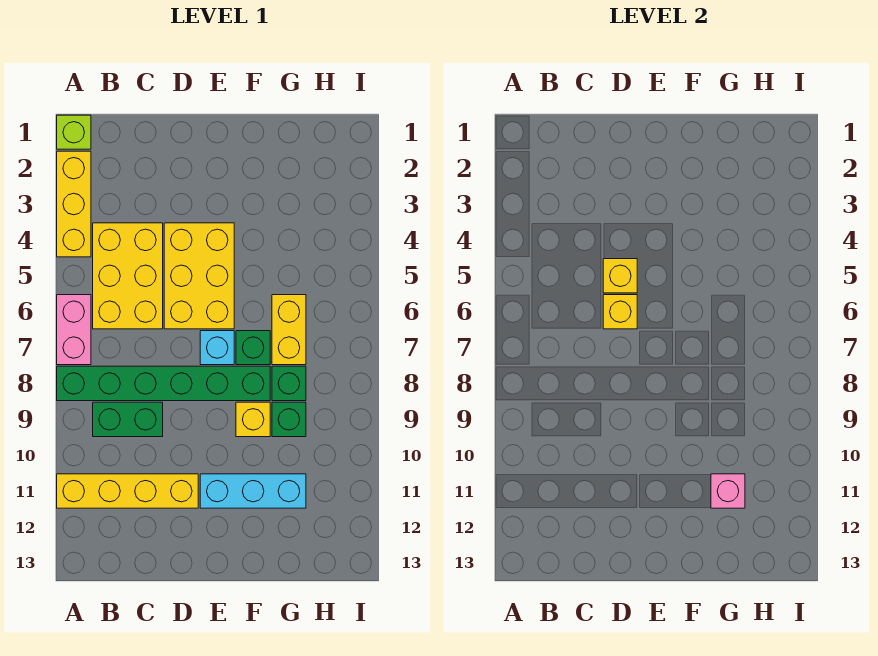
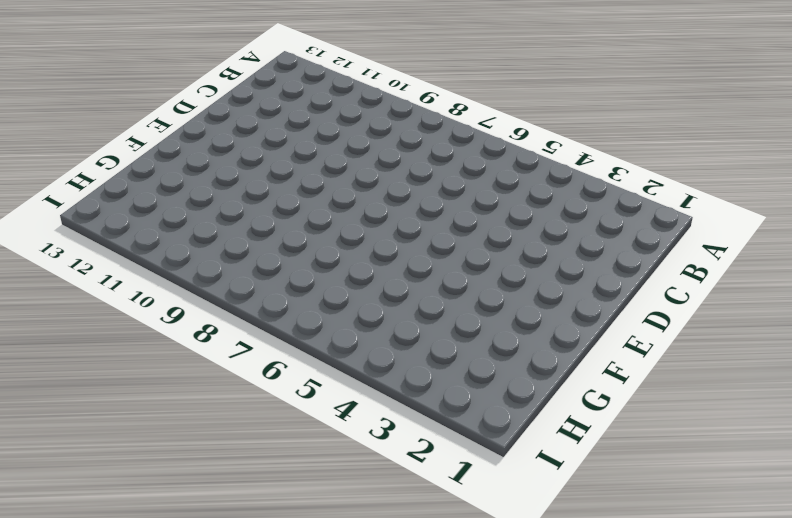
none -> lime 1x1 brick [57,115,91,149]
none -> yellow 1x3 brick [57,151,91,257]
none -> pink 1x2 brick [57,295,91,365]

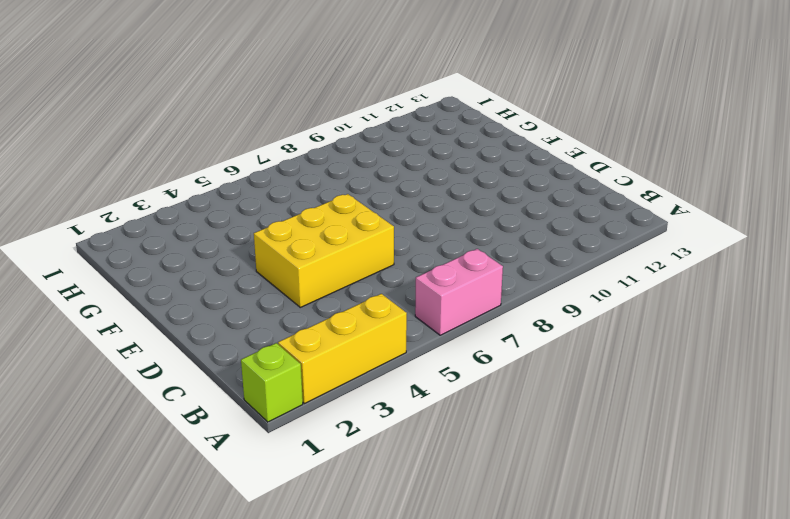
none -> green 1x6 brick [57,366,270,401]
none -> yellow 1x4 brick [57,474,198,508]
none -> yellow 2x3 brick [93,223,163,329]

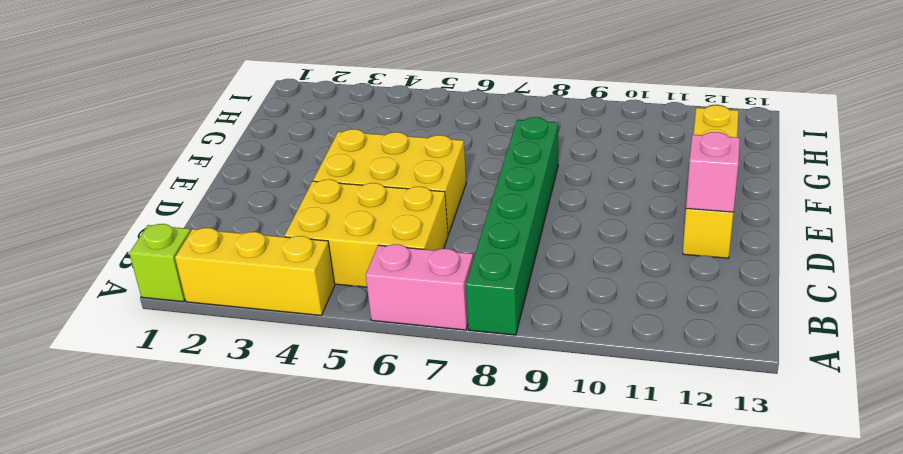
yellow 1x4 brick [683,105,738,258] -> yellow 1x4 brick moved to [57,474,198,508]
pink 1x1 brick [686,132,740,212] -> pink 1x1 brick moved to [711,474,745,508]
none -> green 1x2 brick [93,402,163,437]
none -> cyan 1x1 brick [200,331,234,365]
none -> cyan 1x3 brick [200,474,306,508]

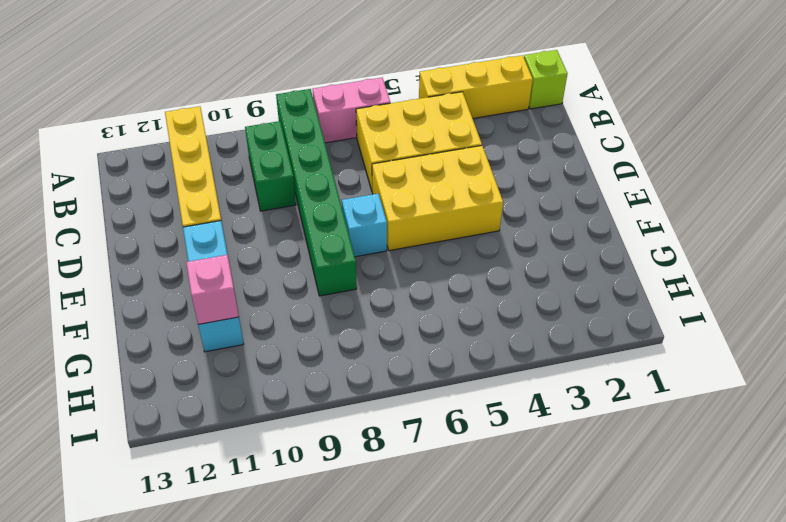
none -> green 1x1 brick [236,331,270,365]
none -> yellow 1x1 brick [236,402,270,437]
none -> yellow 1x2 brick [272,295,306,365]

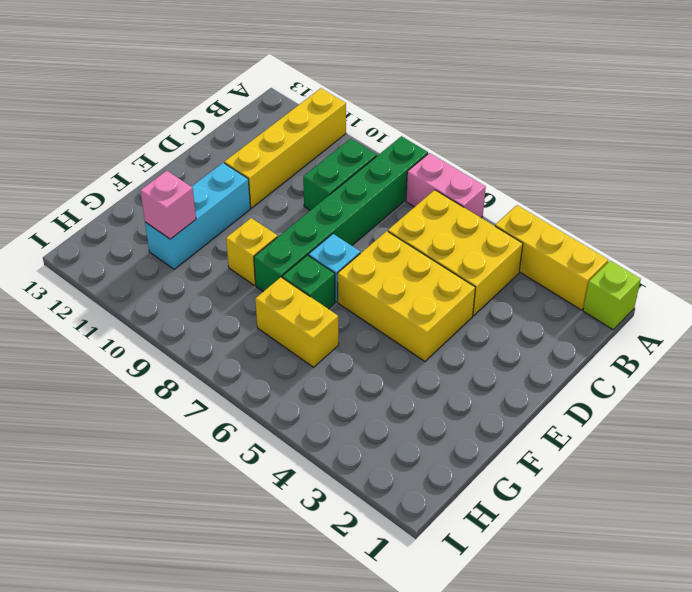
none -> green 1x1 brick [272,366,306,401]
none -> green 1x1 brick [272,402,306,437]
none -> yellow 1x1 brick [603,259,637,293]

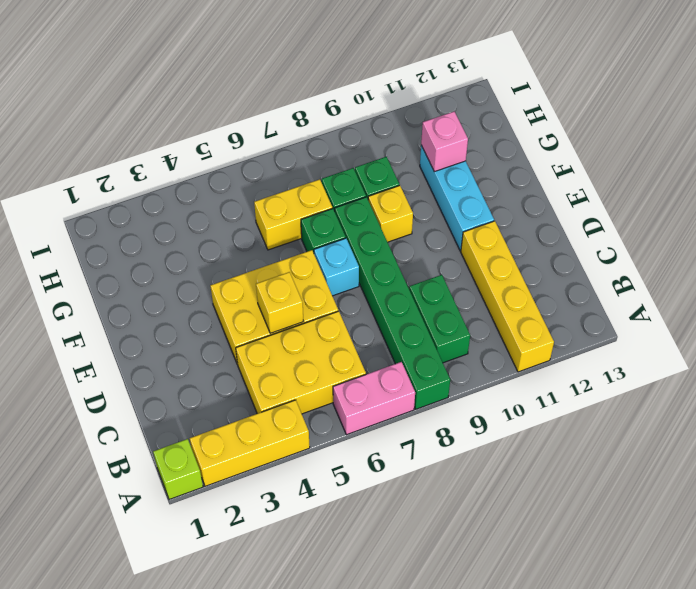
none -> yellow 1x1 brick [603,295,637,329]

